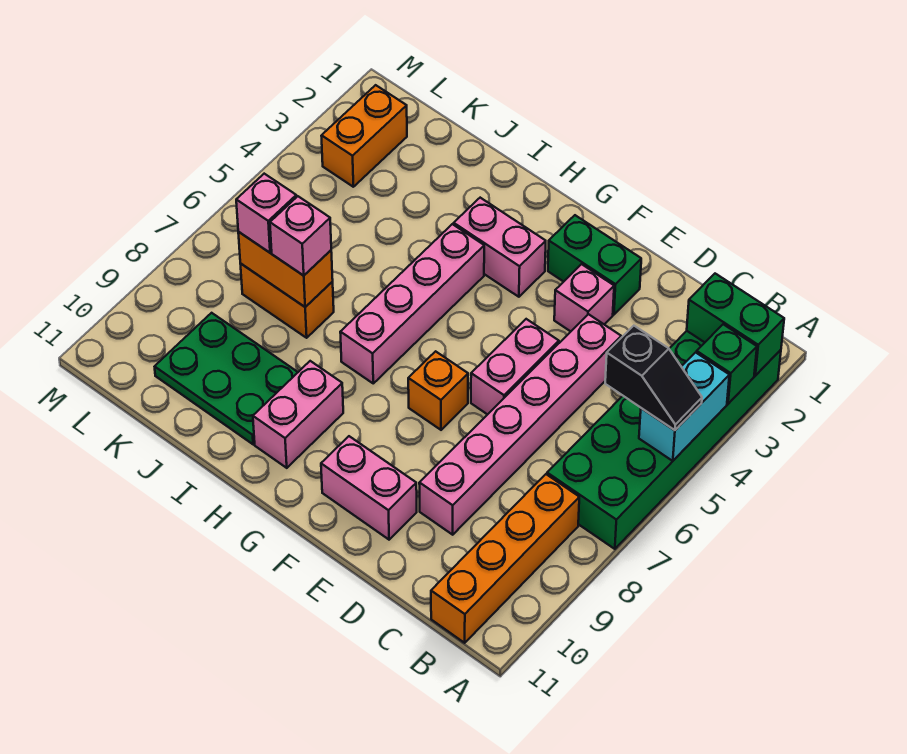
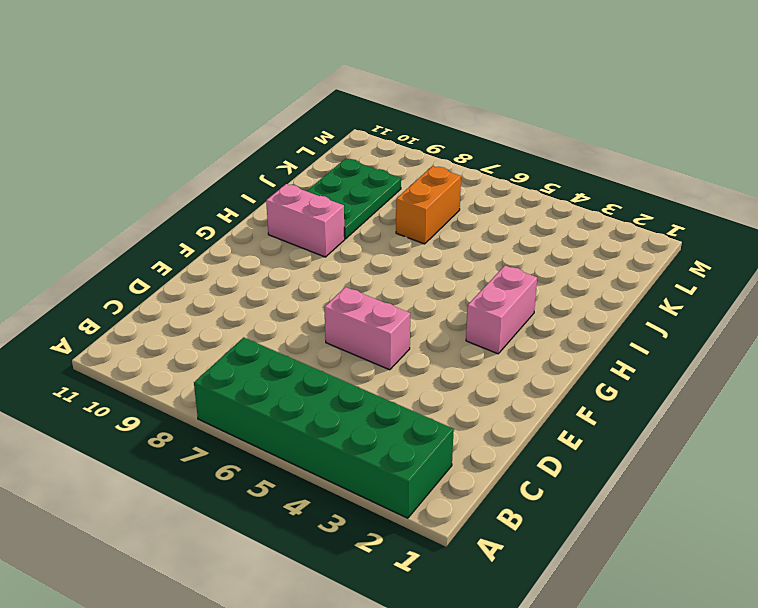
none -> orange 1x4 brick [431,474,579,643]
none -> pink 1x6 brick [419,314,621,535]
none -> green 1x2 brick [548,215,641,315]

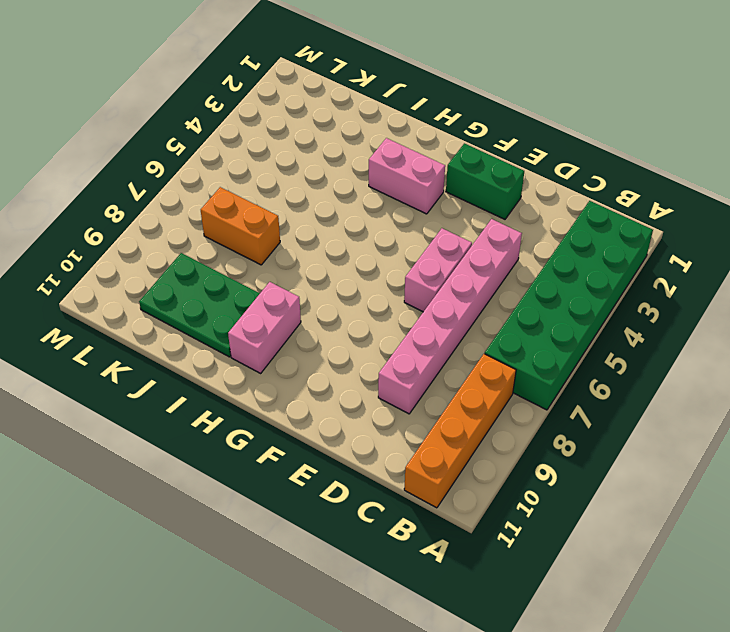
none -> pink 1x1 brick [554,264,614,331]
none -> pink 1x2 brick [321,436,417,540]
none -> orange 1x1 brick [408,351,468,430]

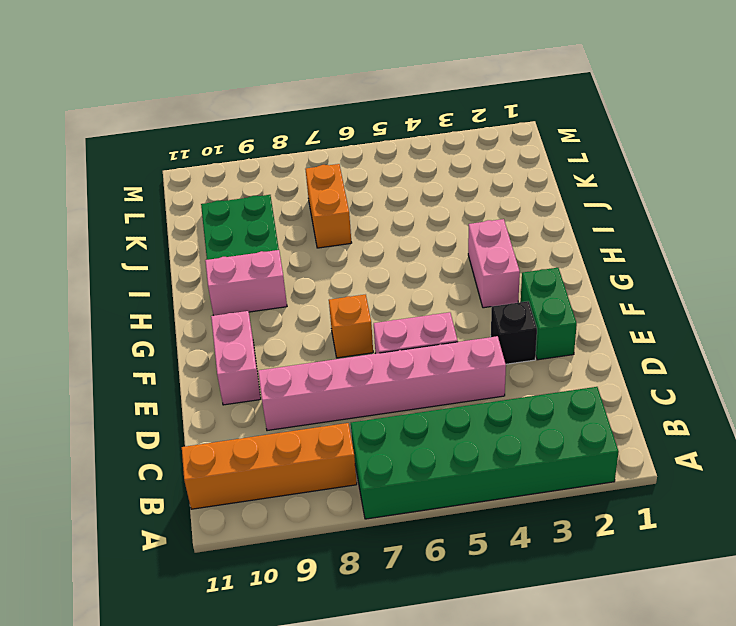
black 1x1 brick [491,301,537,364] -> pink 1x1 brick [554,264,614,331]
none -> pink 1x4 brick [340,224,484,383]
none -> orange 1x2 brick [321,85,407,187]
none -> green 1x2 brick [687,274,784,376]

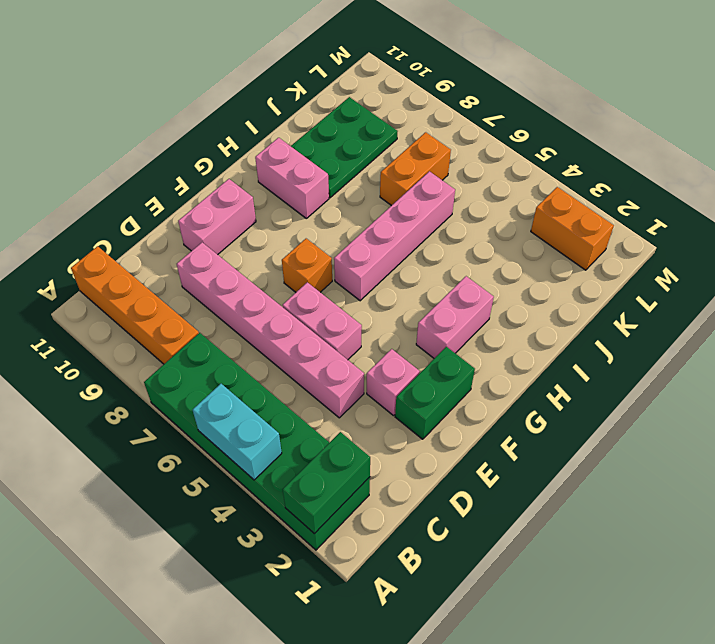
pink 1x4 brick [334,171,455,301] -> pink 1x4 brick turned to [340,224,484,383]
none -> green 1x1 brick [697,324,757,404]
none -> orange 1x2 brick [238,232,333,307]
none -> black 1x2 slope [605,326,702,430]

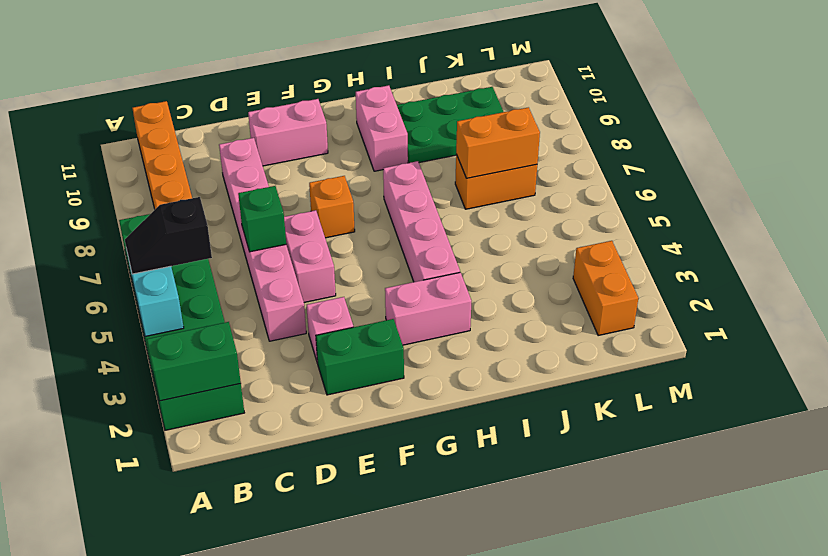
green 1x1 brick [238,186,286,252] -> green 1x1 brick moved to [697,324,757,404]
none -> pink 1x1 brick [270,196,331,276]
none -> pink 1x1 brick [236,174,296,253]

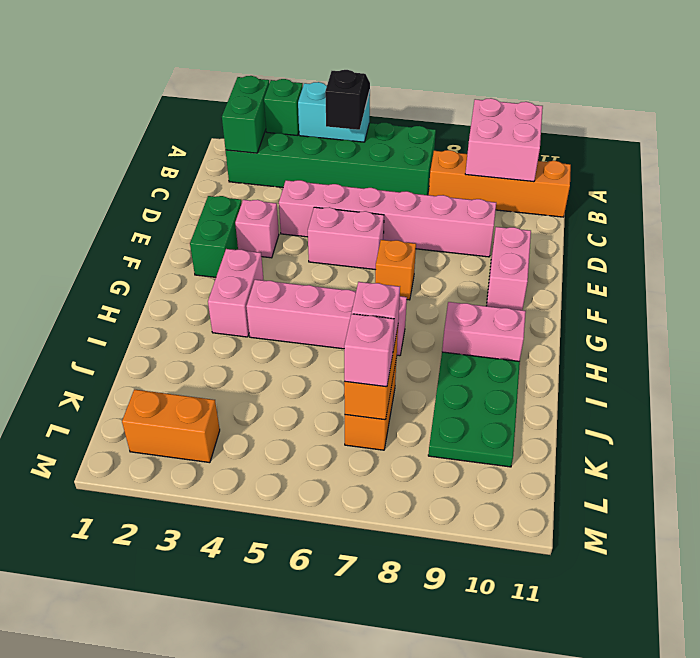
pink 2x2 brick [465,98,543,182] -> none

